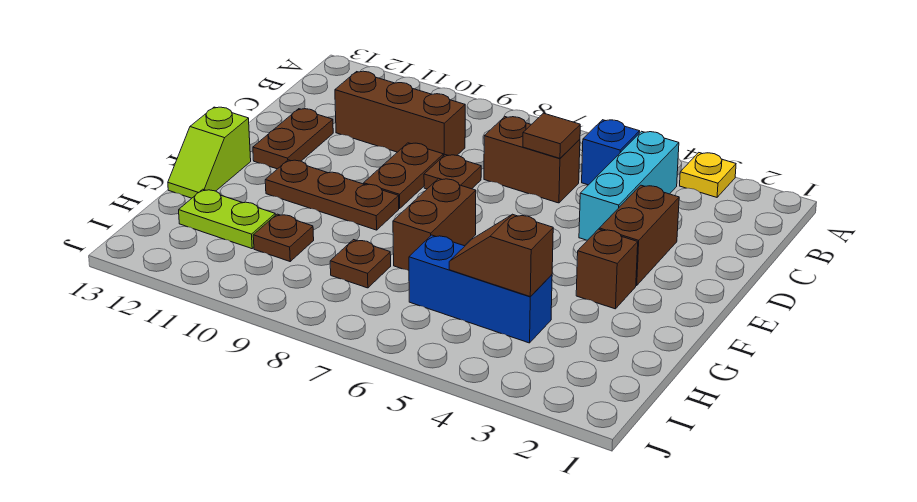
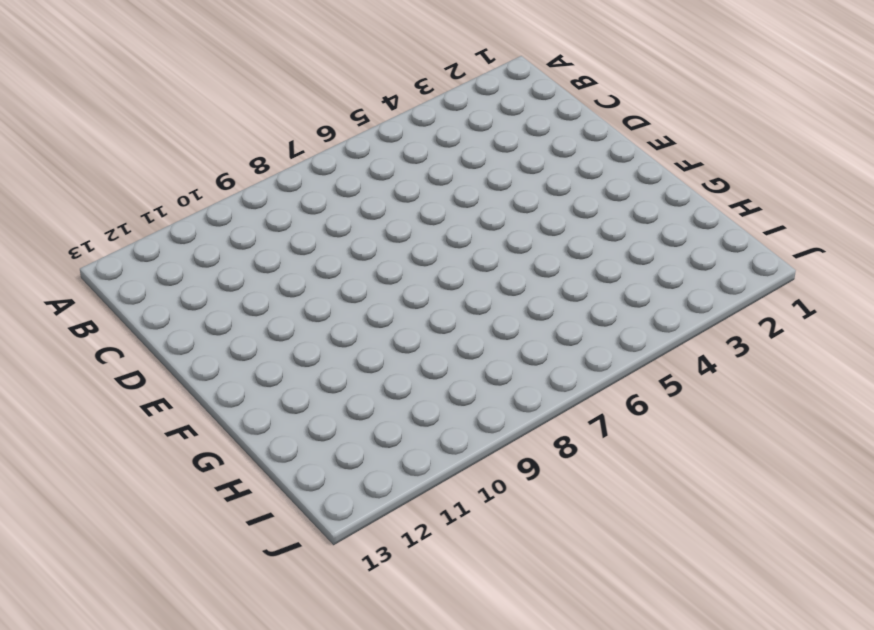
none -> yellow 1x1 plate [680,153,736,197]
none -> cyan 1x3 brick [579,131,679,240]
none -> blue 1x1 brick [582,120,640,185]

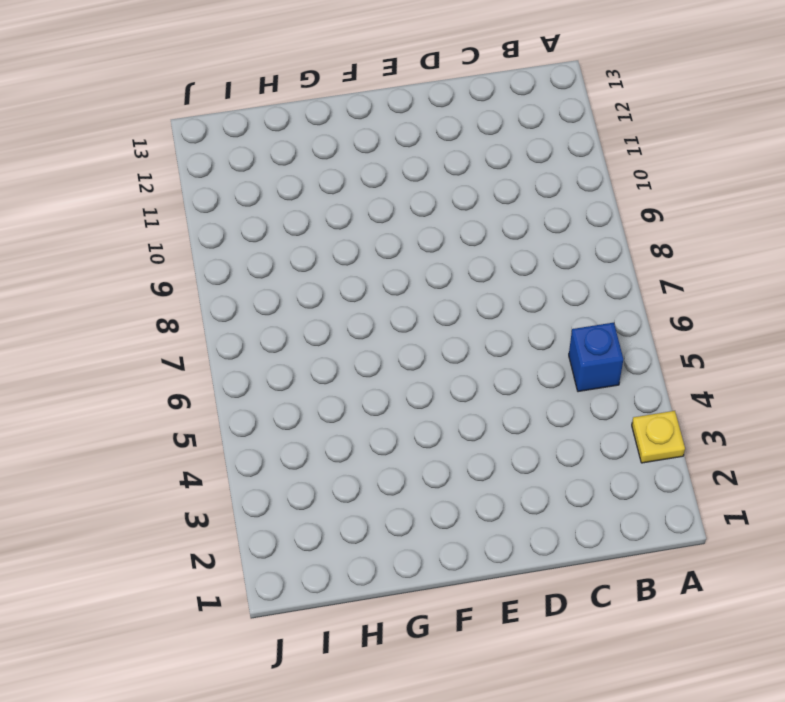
none -> cyan 1x3 brick [579,131,679,240]
none -> brown 1x2 brick [484,117,580,203]
none -> brown 1x3 brick [335,71,465,156]

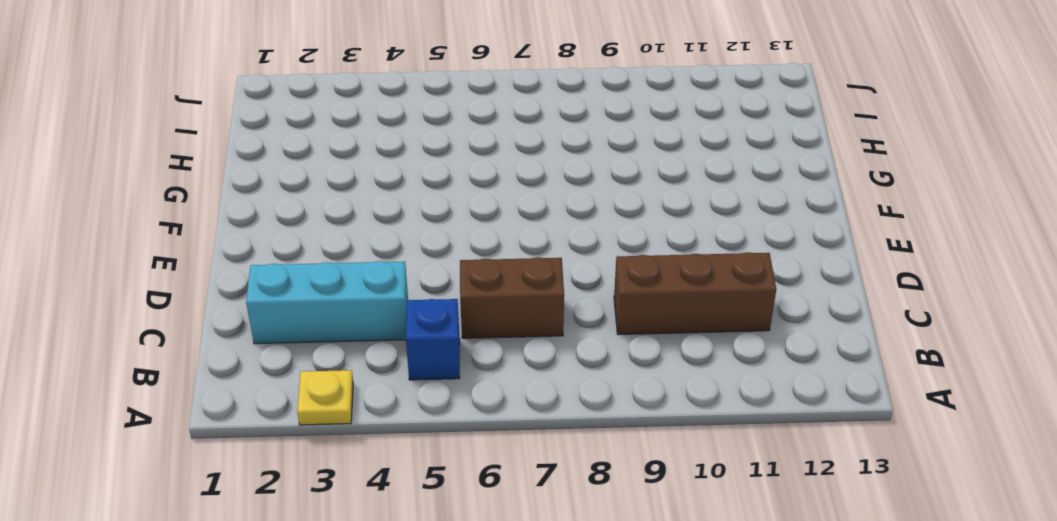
cyan 1x3 brick [246,261,408,344] -> cyan 1x3 brick turned to [579,131,679,240]
none -> brown 1x2 brick [599,185,679,286]
none -> brown 1x1 plate [424,155,481,189]
none -> brown 1x2 plate [364,143,443,209]

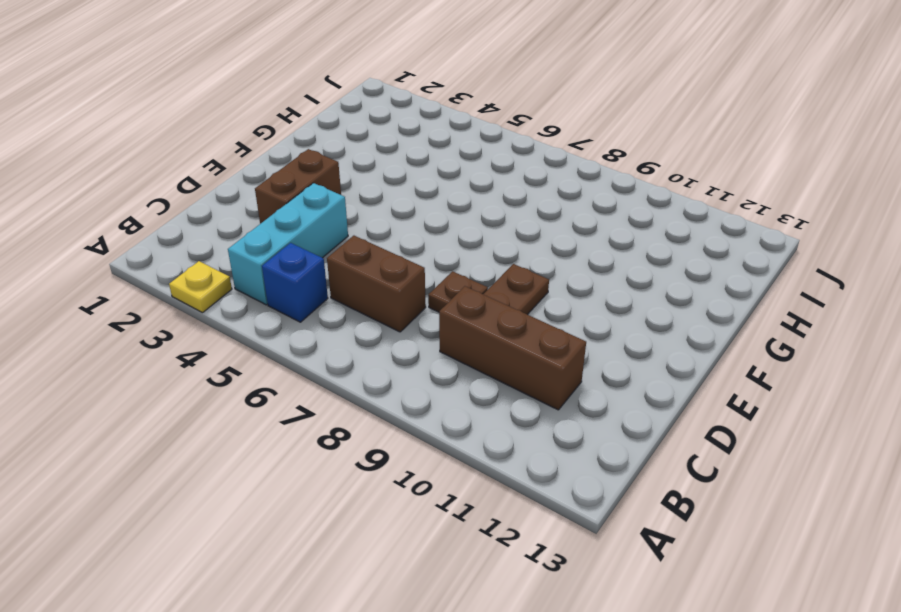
none -> brown 1x2 plate [253,109,333,169]
none -> brown 1x1 brick [576,229,638,309]
none -> brown 1x2 brick [393,178,476,271]

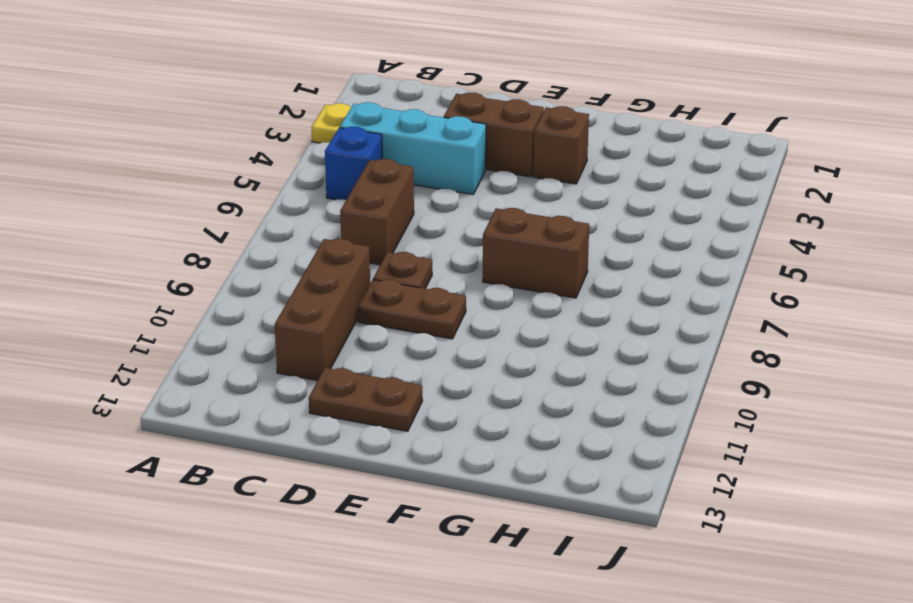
none -> brown 1x3 plate [265,160,399,230]
none -> lime 1x2 slope [168,107,251,198]
none -> blue 1x3 brick [409,235,552,343]

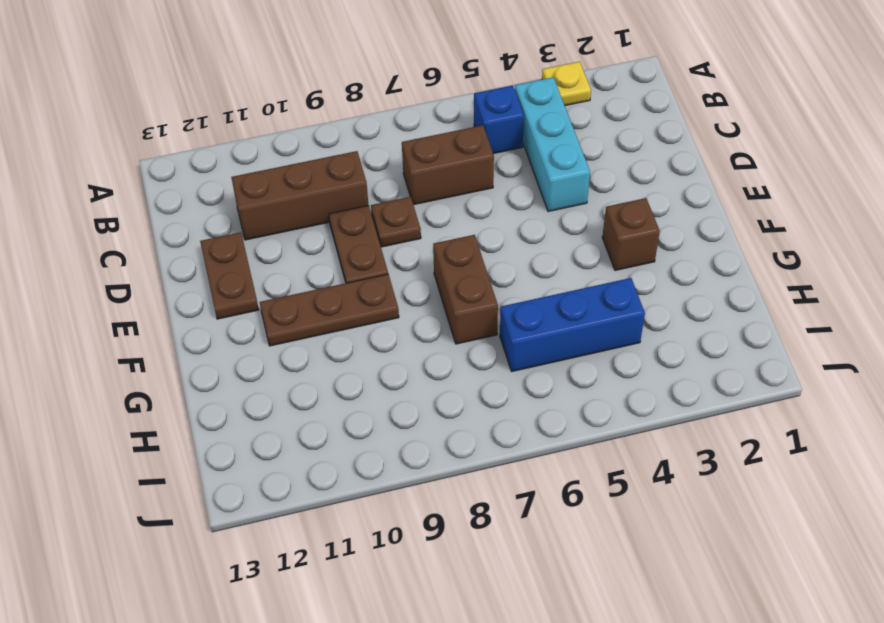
none -> brown 1x2 brick [599,185,679,286]
none -> lime 1x2 slope [168,107,251,198]
none -> brown 1x1 plate [330,240,391,288]

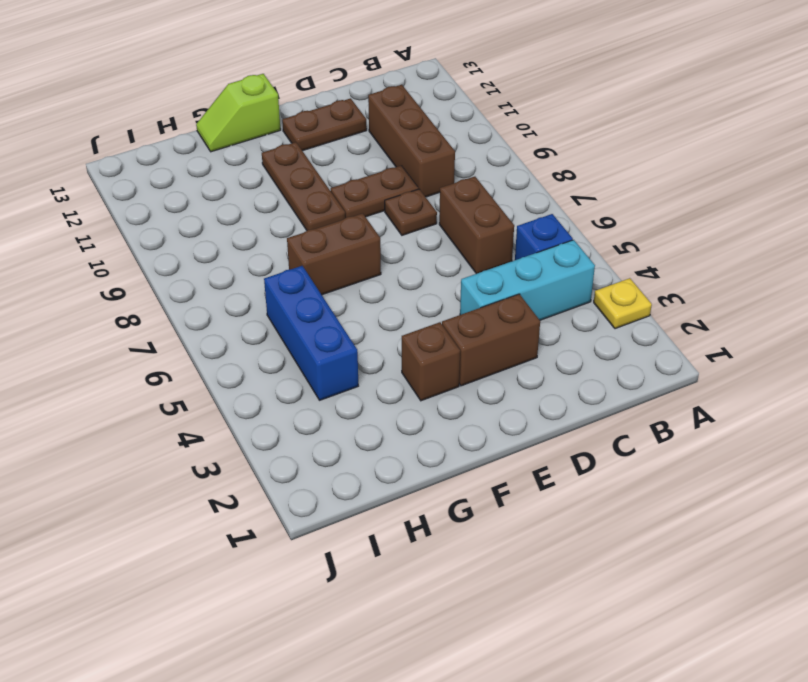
none -> brown 1x1 plate [330,240,391,288]
none -> brown 1x1 plate [253,214,314,261]
none -> lime 1x2 plate [179,189,275,249]

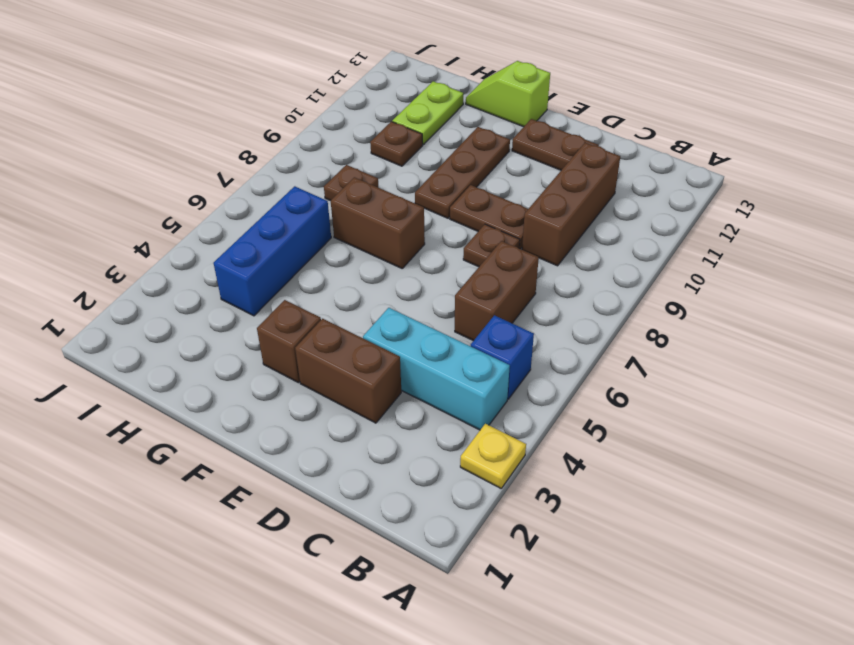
none -> brown 1x1 tile [523,113,580,158]
none -> brown 1x2 slope [449,214,553,297]

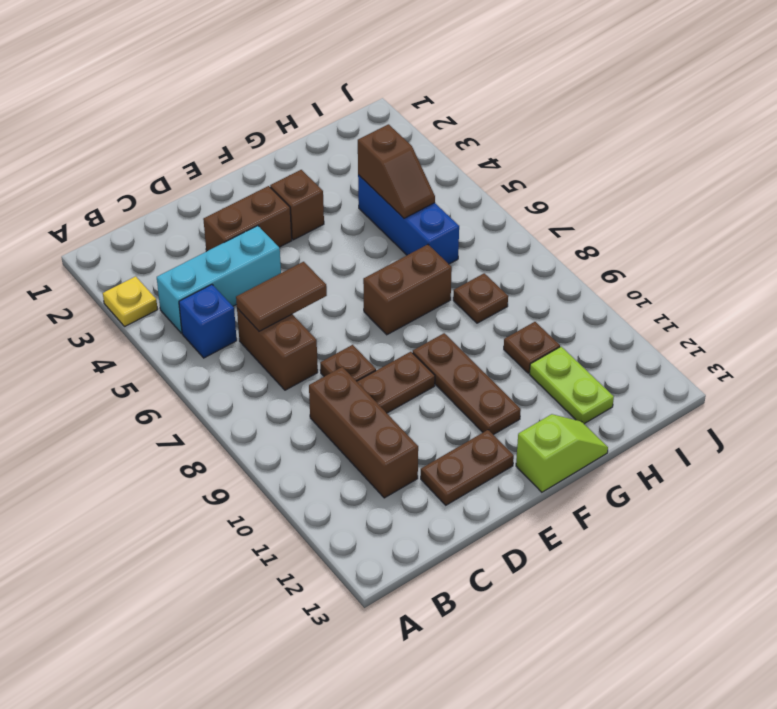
brown 1x2 tile [236,262,327,331] -> brown 1x1 tile [523,113,580,158]

